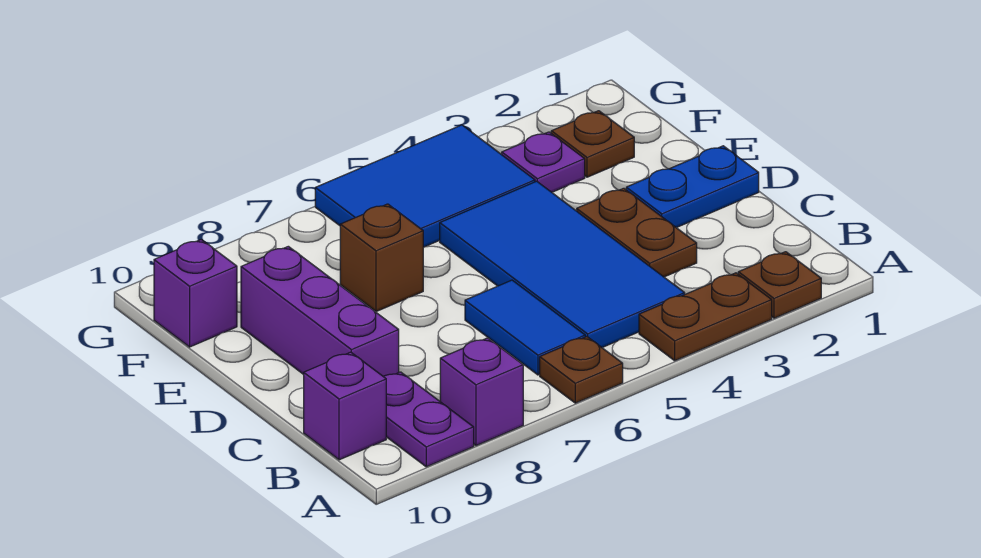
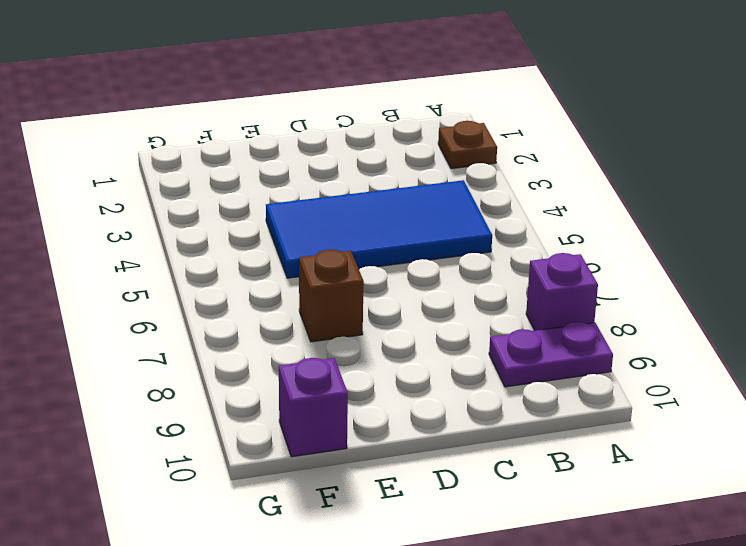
none -> brown 1x2 plate [639,273,772,361]
none -> brown 1x1 plate [540,337,623,403]
none -> blue 1x2 tile [465,280,585,375]

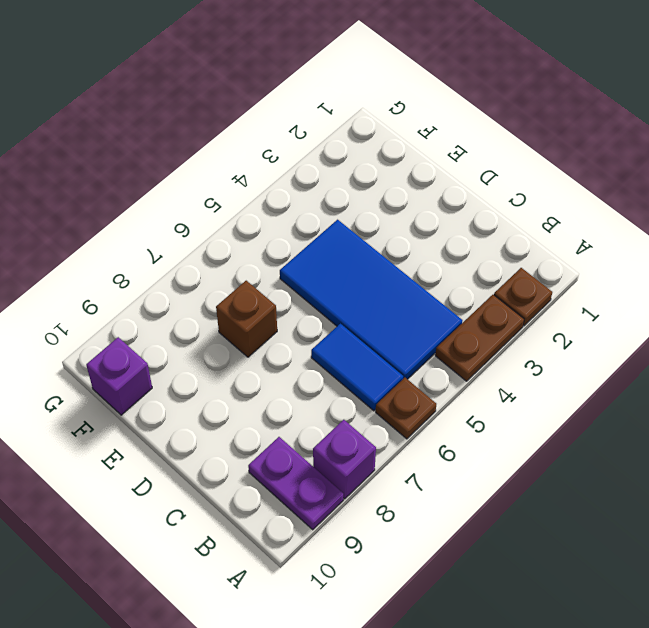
none -> purple 1x1 brick [304,352,386,460]
none -> brown 1x2 plate [577,188,697,277]
none -> purple 1x3 brick [241,246,399,376]

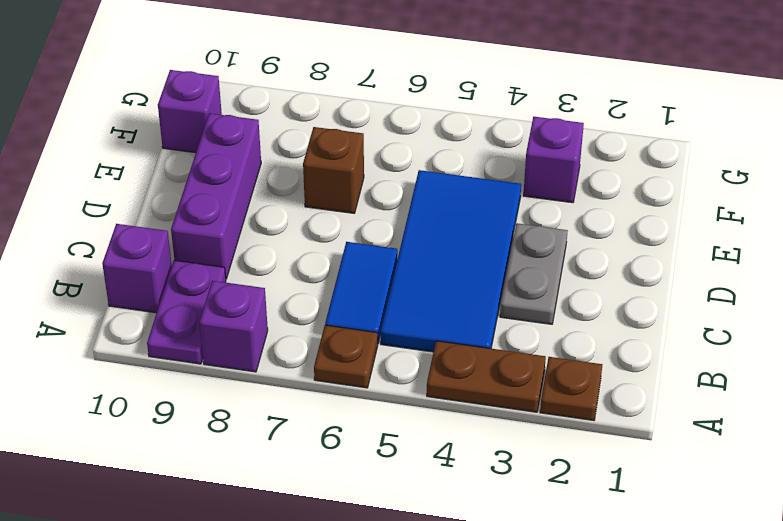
grey 1x2 plate [500,223,568,324] -> brown 1x2 plate [577,188,697,277]
purple 1x1 brick [523,117,584,203] -> purple 1x1 plate [502,132,585,192]
none -> blue 1x2 plate [626,146,759,228]
none -> brown 1x1 plate [551,111,634,177]
none -> blue 2x3 tile [315,125,535,247]

